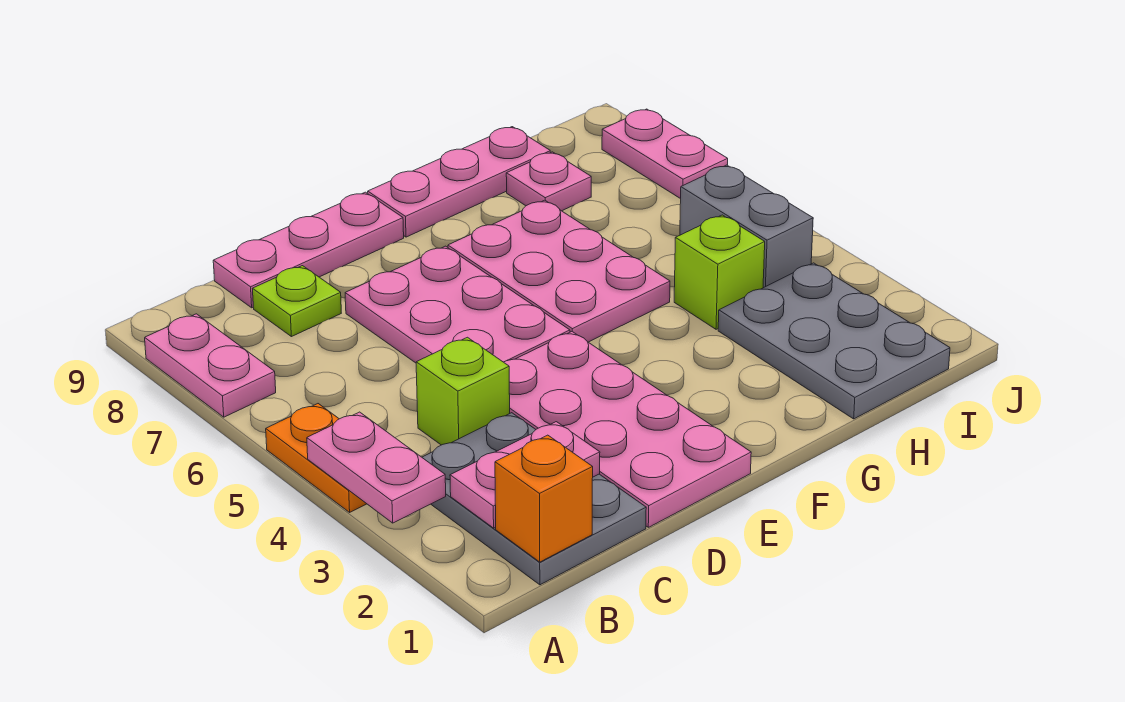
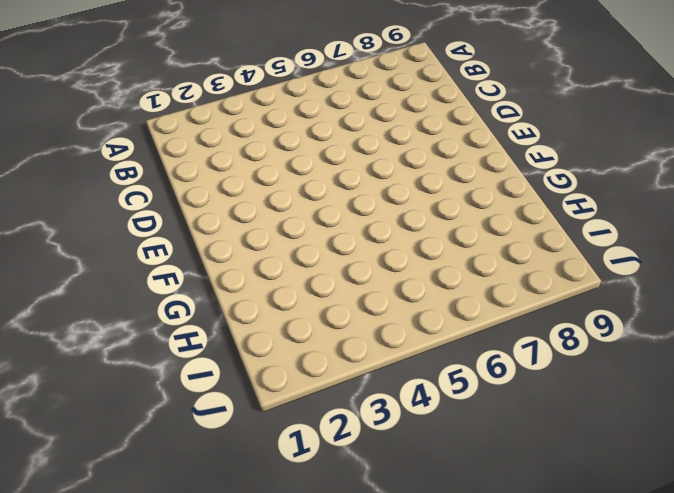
none -> orange 1x2 plate [266,404,366,512]
none -> pink 1x2 plate [145,314,276,417]
none -> grey 2x3 plate [422,413,646,585]

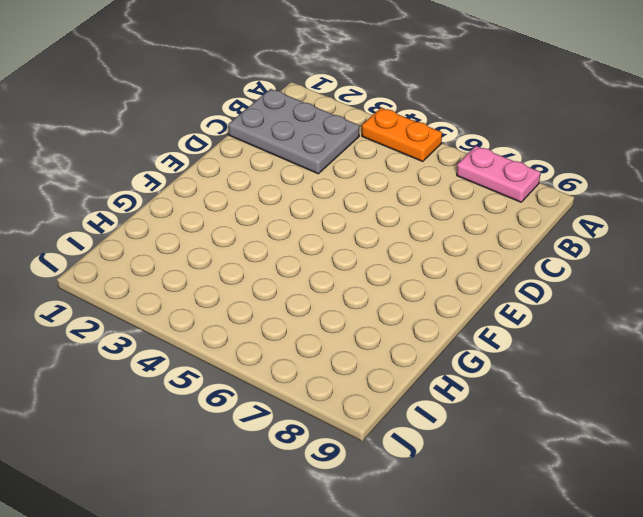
none -> lime 1x1 brick [416,337,510,445]
none -> lime 1x1 plate [253,266,341,337]
none -> pink 1x3 plate [213,192,404,308]

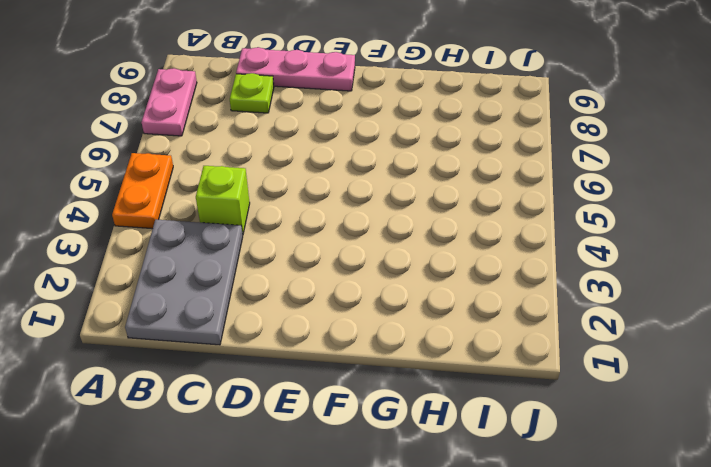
none -> pink 2x4 plate [504,332,751,527]
none -> pink 2x3 plate [345,246,570,363]
none -> pink 2x3 plate [448,200,670,342]

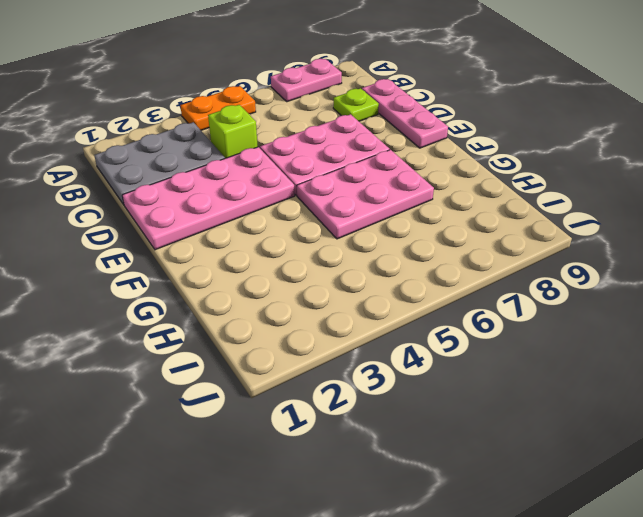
none -> pink 1x3 plate [368,127,550,237]
none -> grey 2x3 plate [718,263,950,419]
none -> lime 1x1 brick [674,215,765,329]

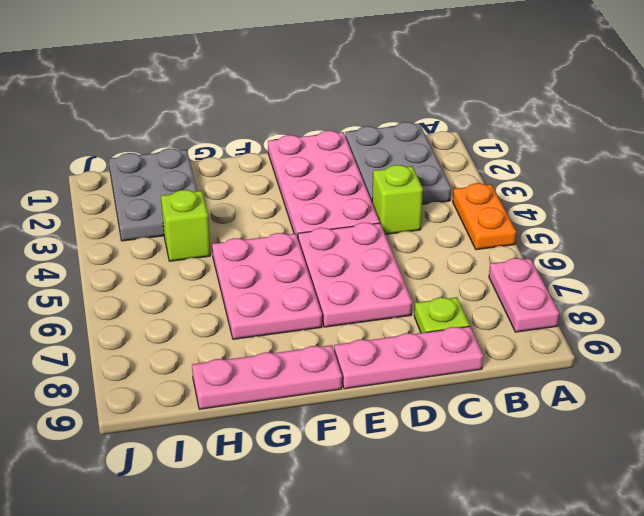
none -> pink 1x1 plate [506,152,591,211]
none -> grey 1x2 brick [680,165,813,288]
none -> pink 1x2 plate [602,109,728,199]

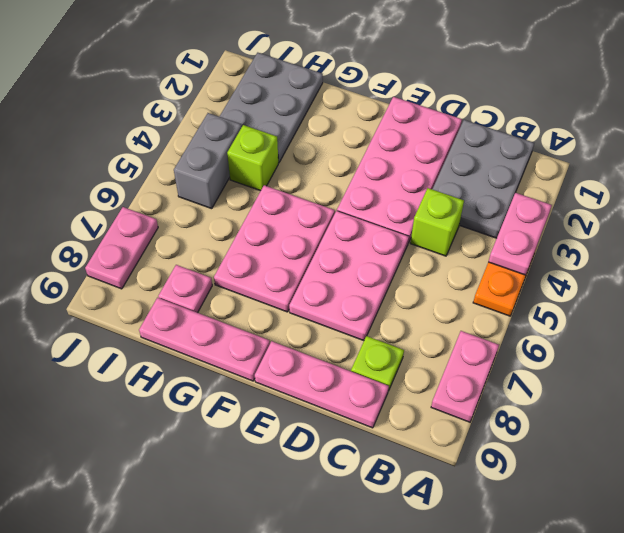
none -> orange 1x1 brick [495,435,593,562]
none -> pink 1x2 plate [450,422,600,528]

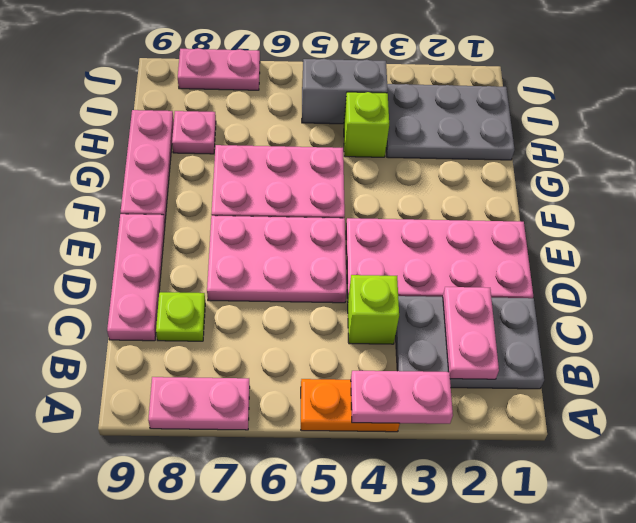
none -> orange 1x1 brick [495,435,593,562]

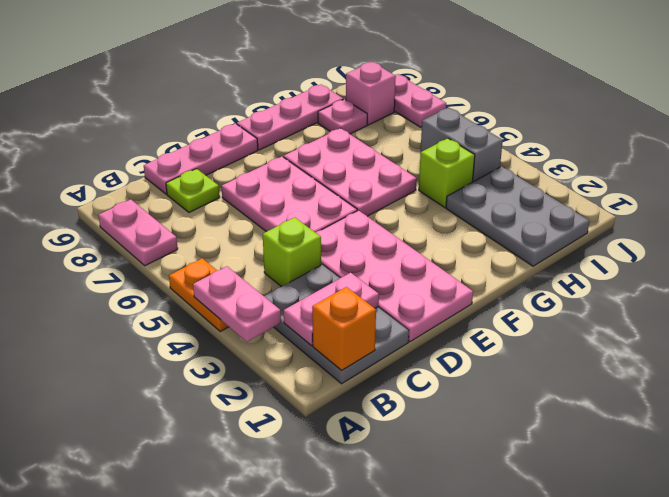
pink 1x1 brick [346,62,396,125] -> none

